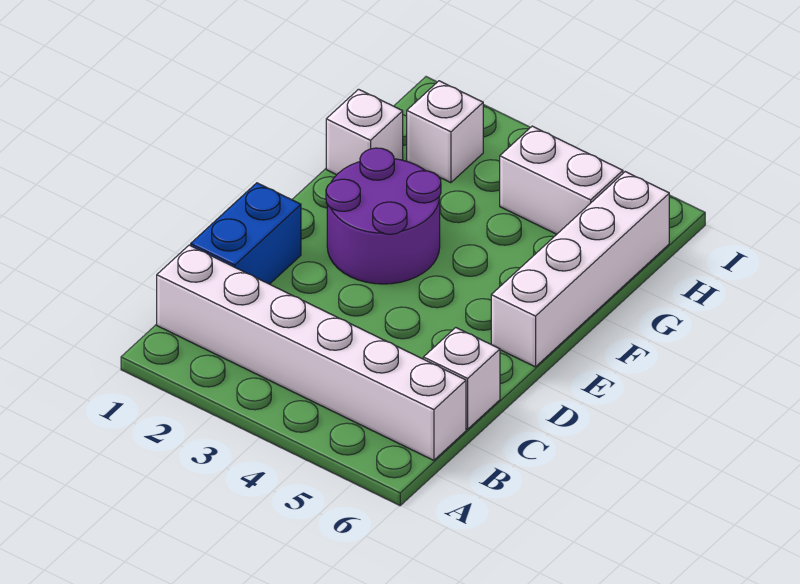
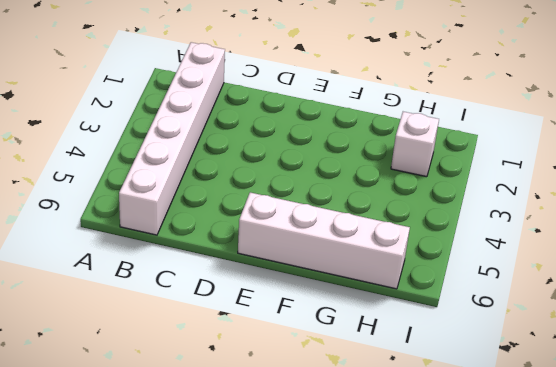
none -> blue 1x2 brick [191,183,301,284]
none -> white 1x1 brick [423,328,500,429]

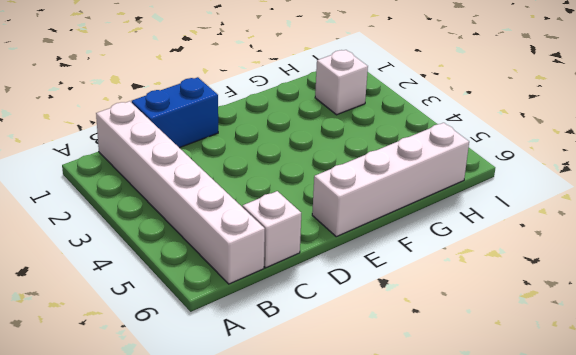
none -> purple 2x2 round brick [326,148,441,284]
none -> white 1x1 brick [326,89,403,175]

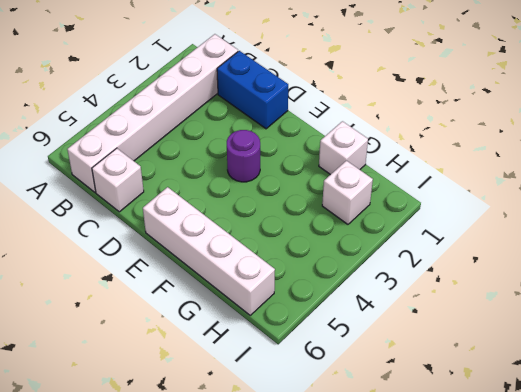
purple 1x1 round brick [227,130,260,182] -> purple 2x2 round brick [326,148,441,284]
none -> white 1x2 brick [500,126,623,234]

